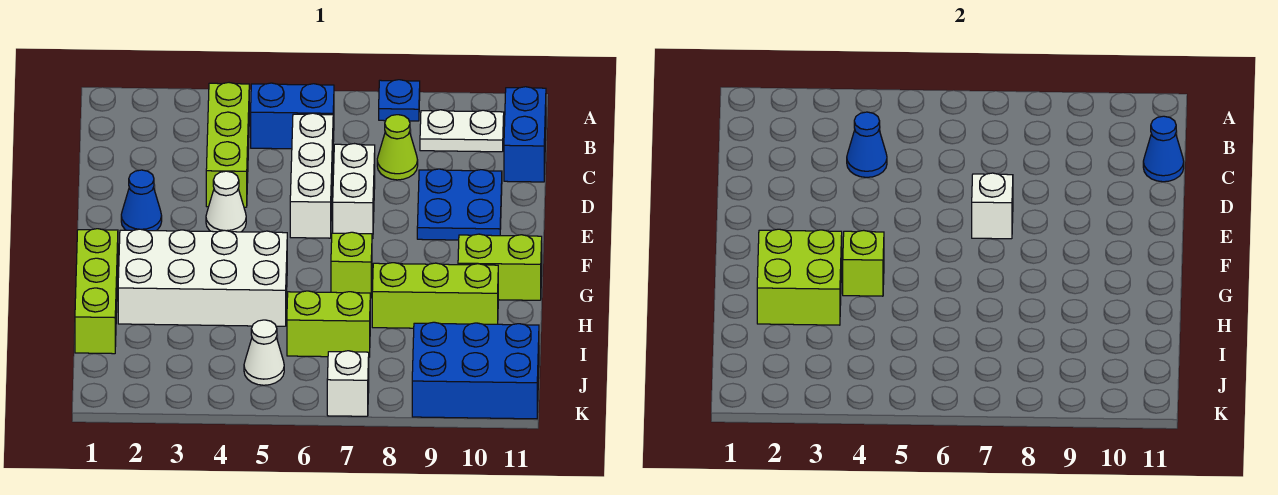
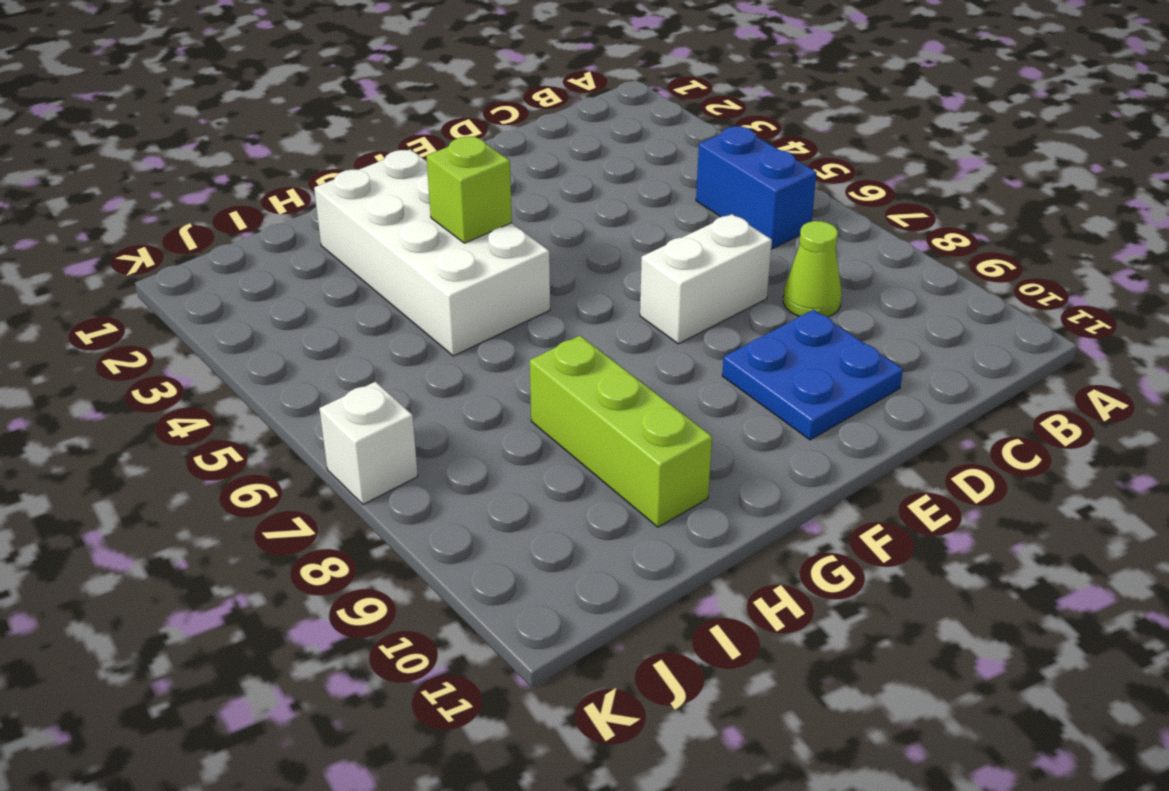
none -> blue 1x1 plate [379,80,420,121]
none -> lime 1x3 brick [206,83,249,207]
none -> white 1x2 plate [420,110,504,152]

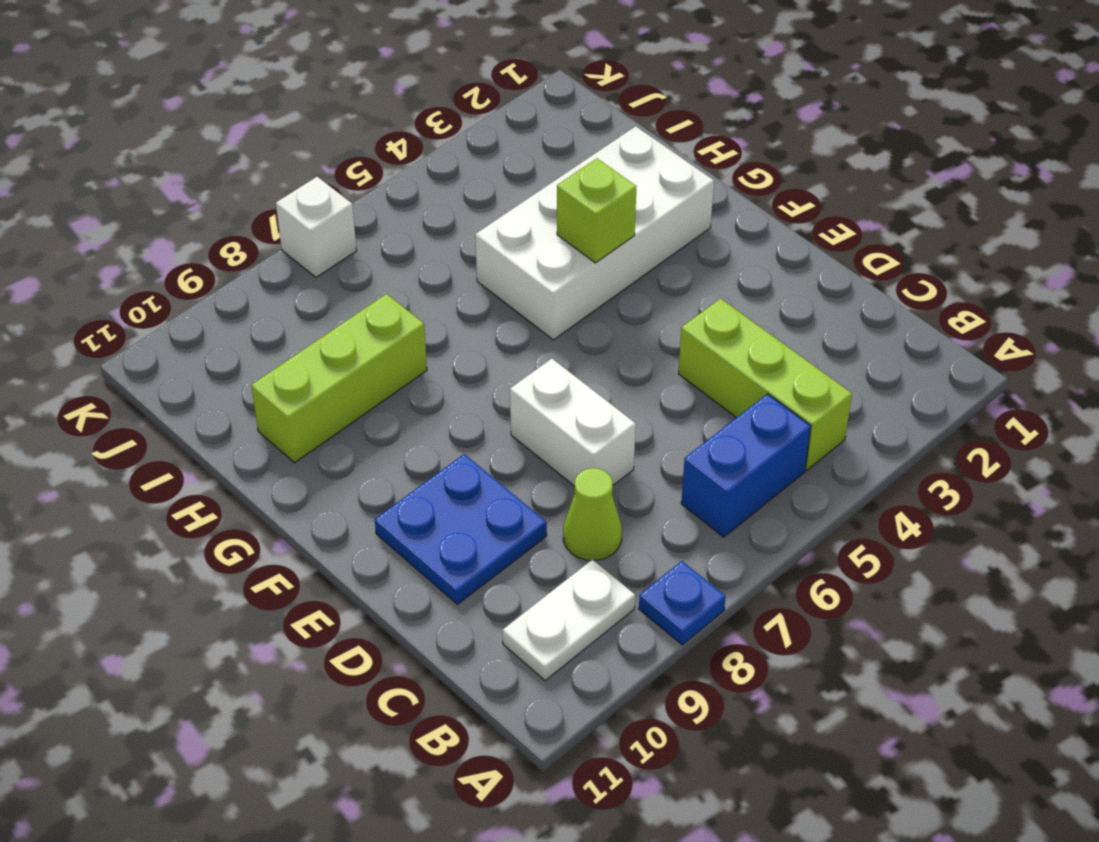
none -> blue 1x2 brick [504,87,546,182]
none -> white 1x3 brick [290,113,333,238]
none -> blue 1x1 cone [121,170,162,231]

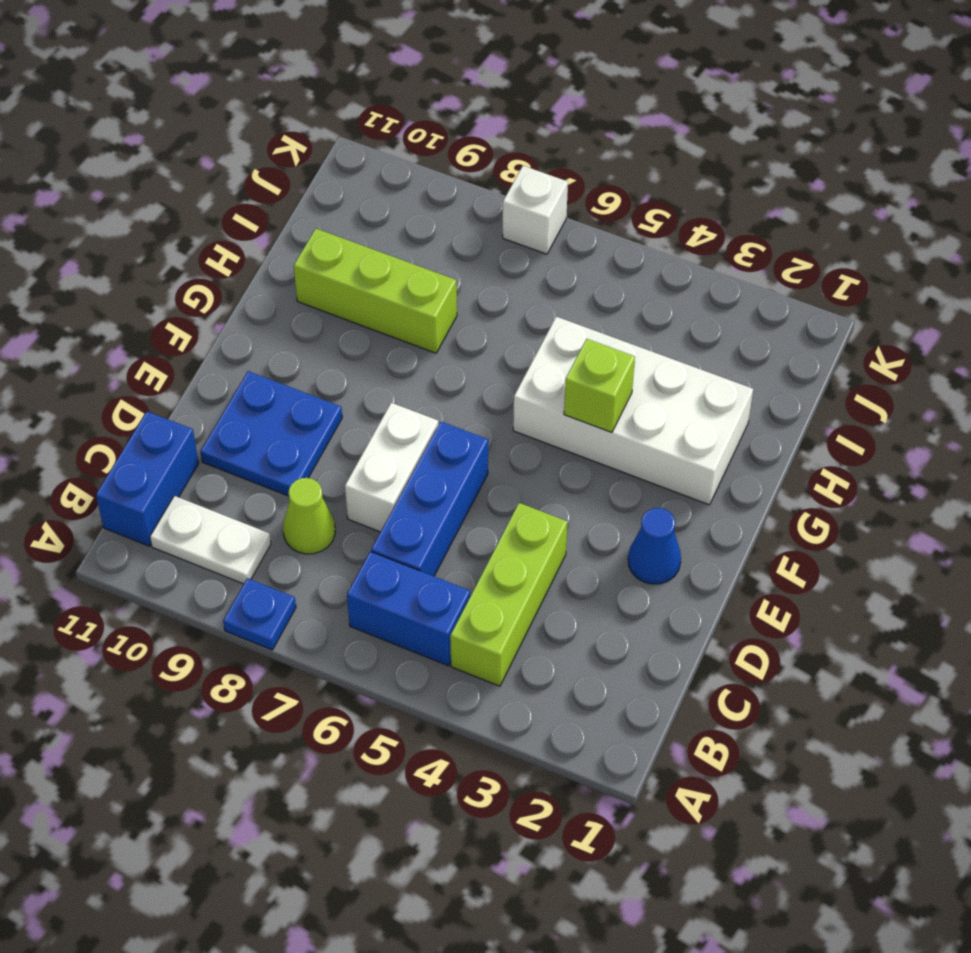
blue 1x3 brick [371,422,488,576] -> white 1x3 brick [290,113,333,238]
none -> white 1x1 cone [206,171,246,232]
none -> lime 1x3 brick [75,229,118,354]
none -> lime 1x1 brick [331,232,372,298]

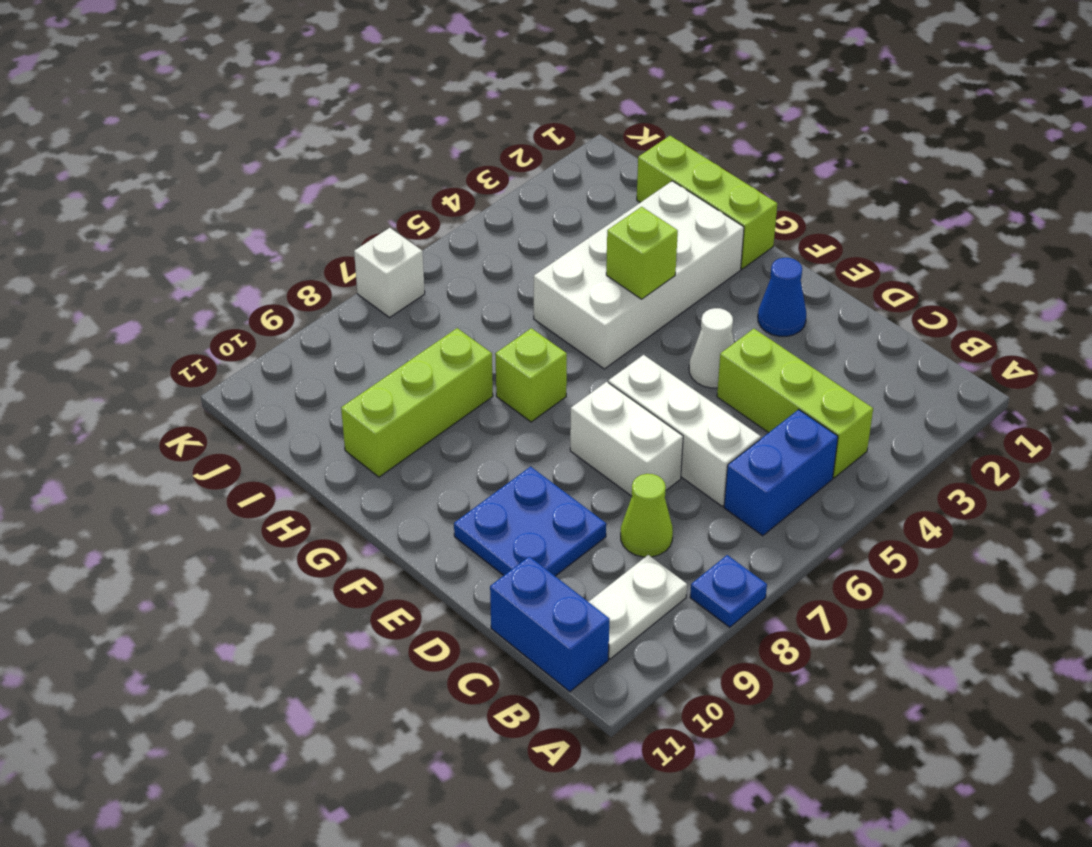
none -> lime 1x2 brick [458,234,542,300]
none -> lime 1x2 brick [287,291,370,357]
none -> white 1x1 cone [244,320,284,385]

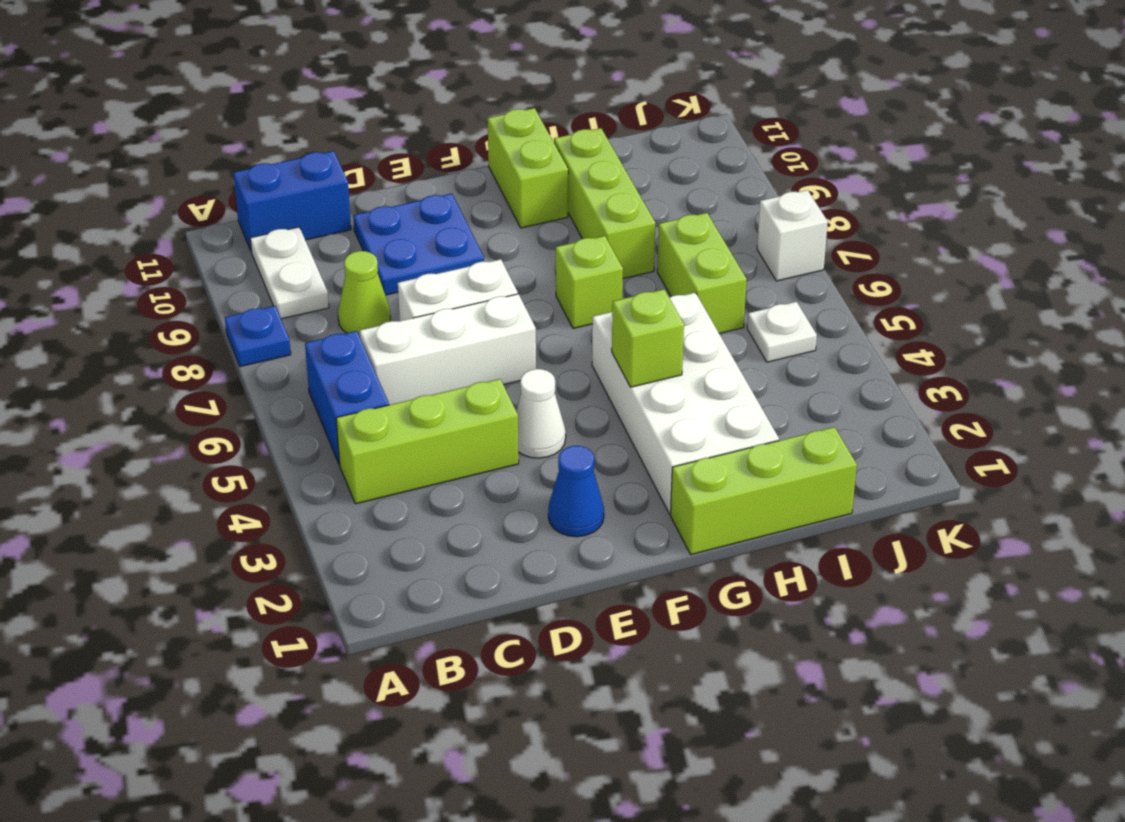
white 1x1 plate [747,302,817,362] -> white 1x1 cone [244,320,284,385]
none -> blue 2x3 brick [412,322,539,419]
none -> blue 1x1 cone [847,112,887,177]
none -> blue 1x1 cone [1143,116,1184,182]

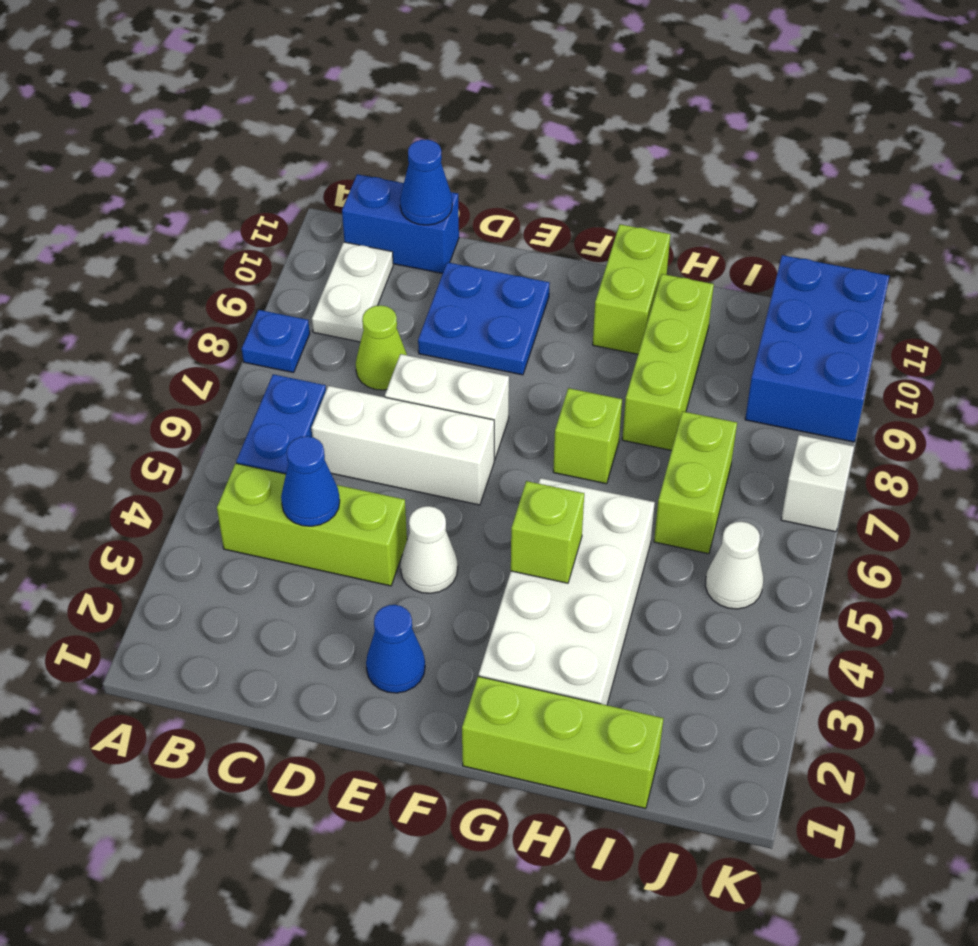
none -> white 1x1 brick [972,173,1013,239]
none -> lime 2x2 brick [757,229,842,325]

